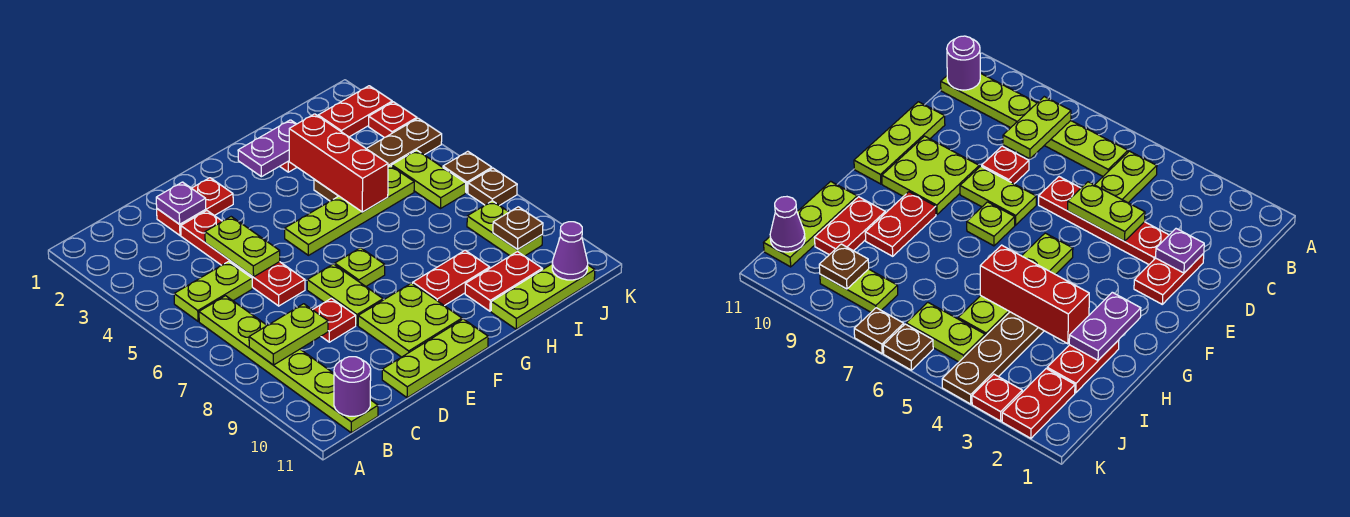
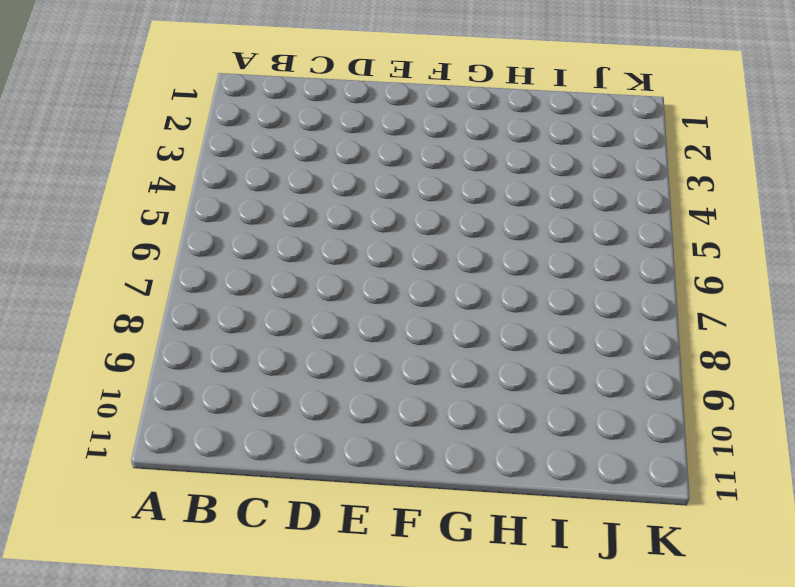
none -> lime 1x2 plate [174,262,252,321]
none -> lime 1x6 plate [199,296,378,433]
none -> red 1x2 plate [157,178,233,235]

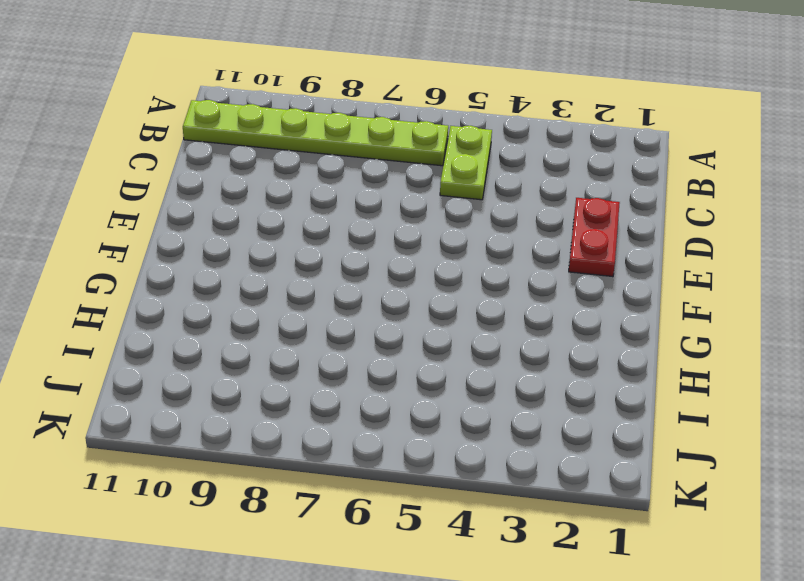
none -> red 1x4 plate [181,211,305,306]
none -> red 1x1 plate [313,298,356,342]
none -> lime 1x3 plate [382,319,488,398]

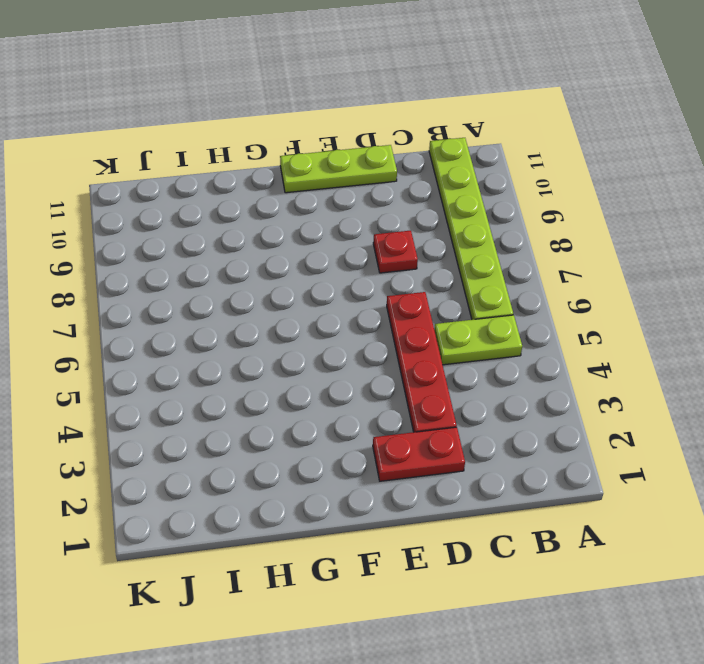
none -> lime 1x2 plate [307,264,383,325]
none -> lime 2x2 plate [358,283,462,357]
none -> lime 1x4 plate [285,166,414,255]

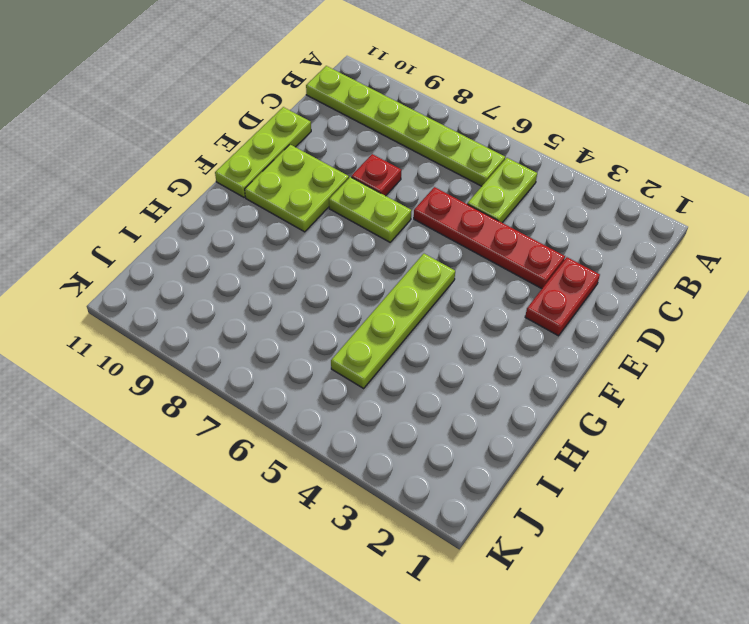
none -> lime 1x1 plate [335,248,385,286]
none -> red 1x2 plate [413,250,490,306]
none -> red 1x2 plate [1047,340,1119,393]

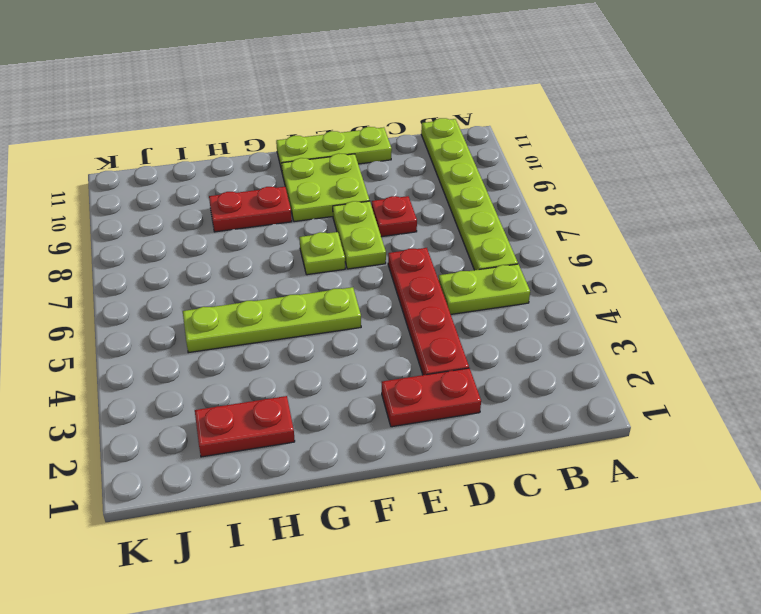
none -> brown 1x4 plate [314,118,442,201]
none -> red 1x2 plate [465,251,542,311]
none -> lime 1x3 plate [491,264,595,329]

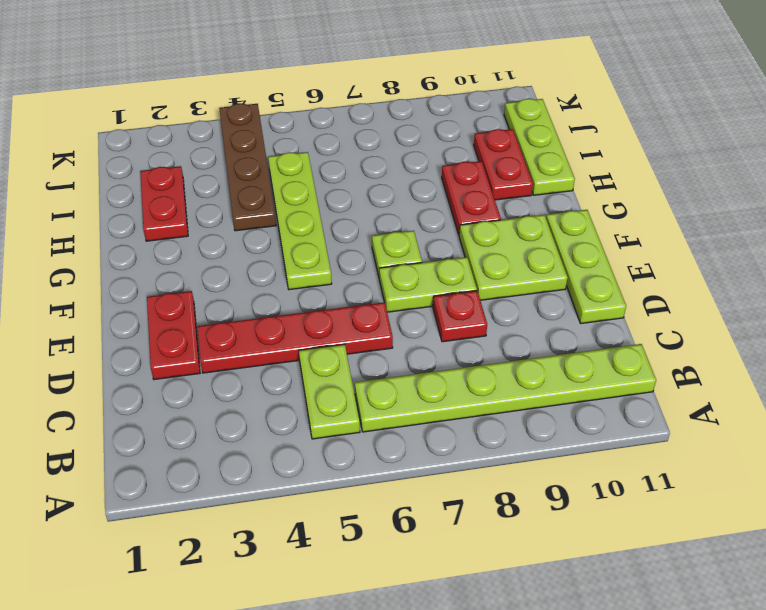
none -> red 1x2 plate [318,86,392,137]
none -> lime 1x2 plate [392,150,466,209]
none -> lime 1x2 plate [467,201,542,256]

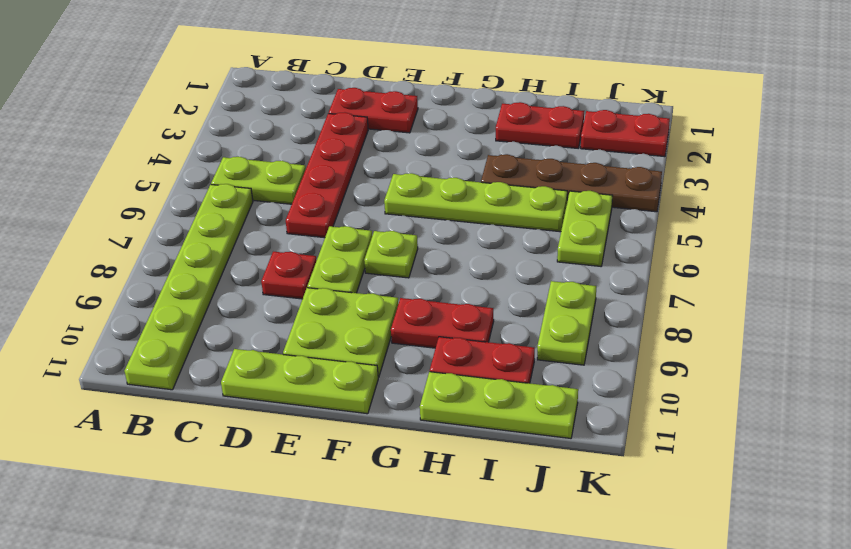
none -> red 1x1 plate [369,102,417,138]
none -> brown 1x1 plate [443,151,492,193]
none -> brown 1x1 plate [468,168,517,206]

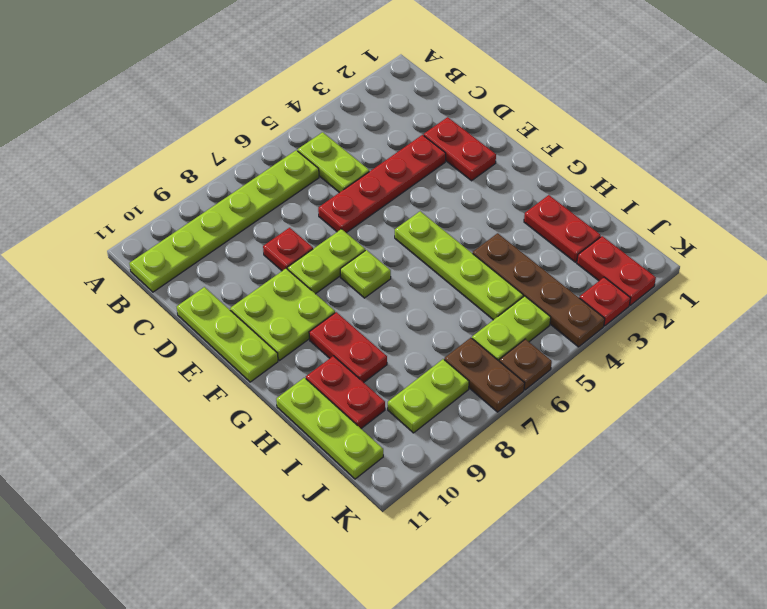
brown 1x2 plate [444,338,525,412] -> brown 1x1 plate [468,168,517,206]
none -> lime 1x2 plate [249,304,328,365]
none -> purple 1x1 round brick [334,357,371,416]
none -> purple 1x1 plate [156,182,206,224]

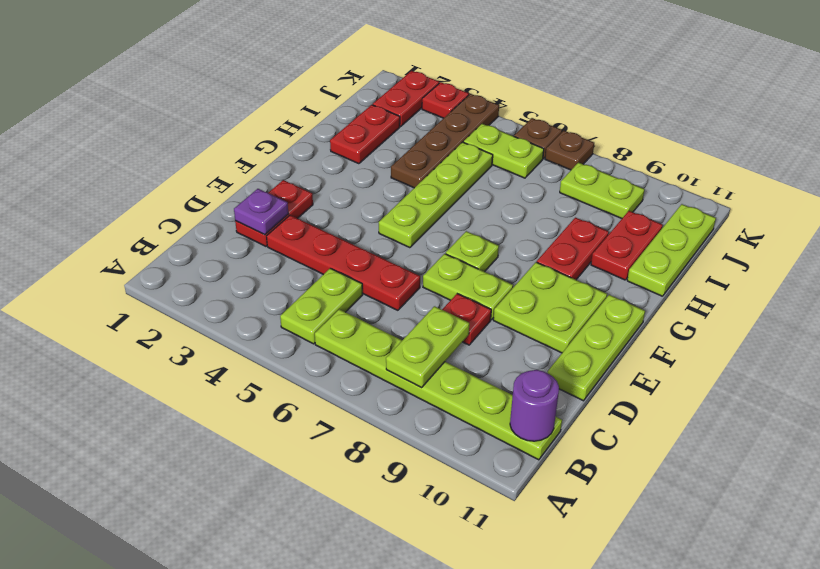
none -> lime 1x2 plate [205,217,280,277]
none -> purple 1x2 plate [238,120,296,177]
none -> red 1x3 brick [289,114,388,212]

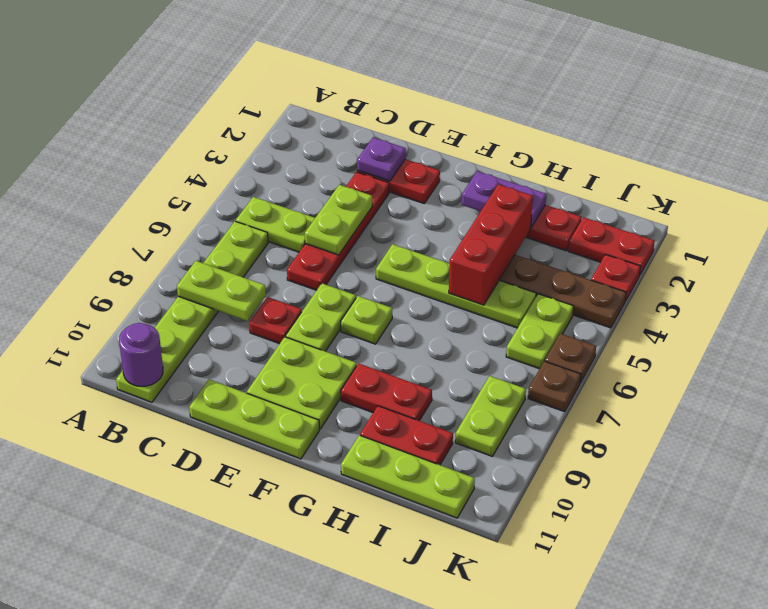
none -> brown 1x1 plate [493,207,543,250]
none -> purple 1x1 cone [552,222,588,280]

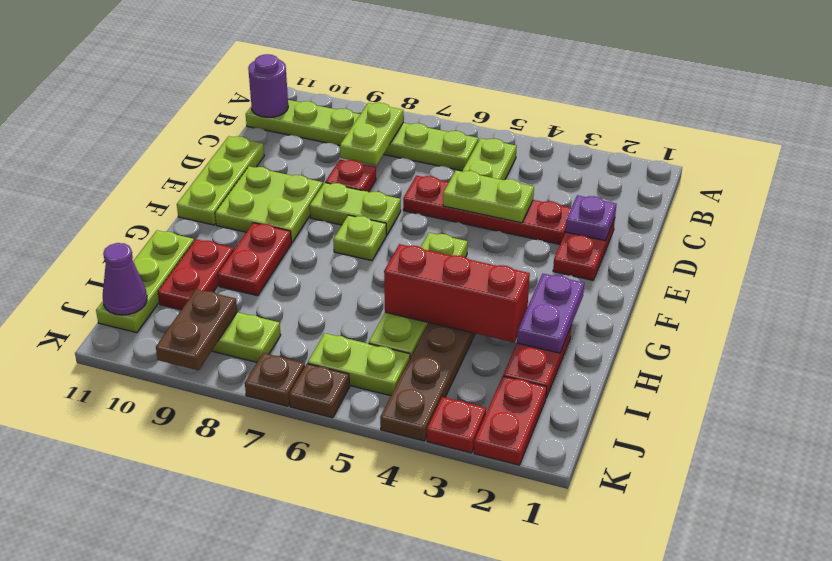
brown 1x2 plate [156,289,237,370] -> brown 1x1 plate [493,207,543,250]

